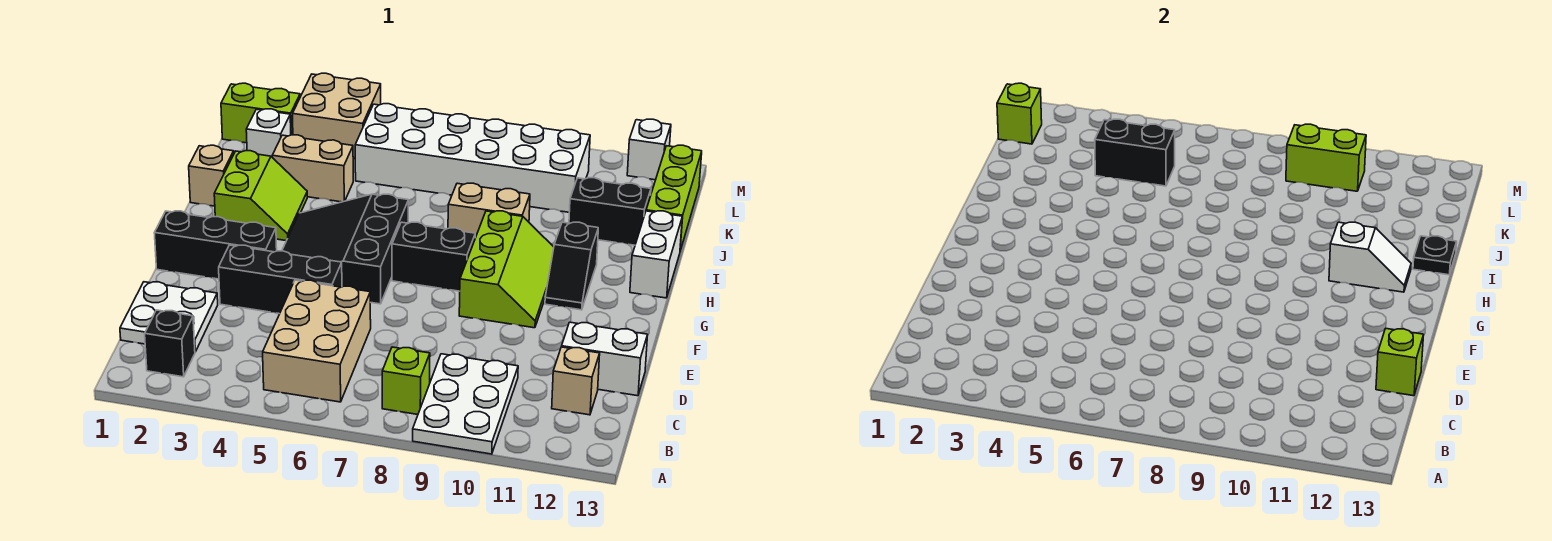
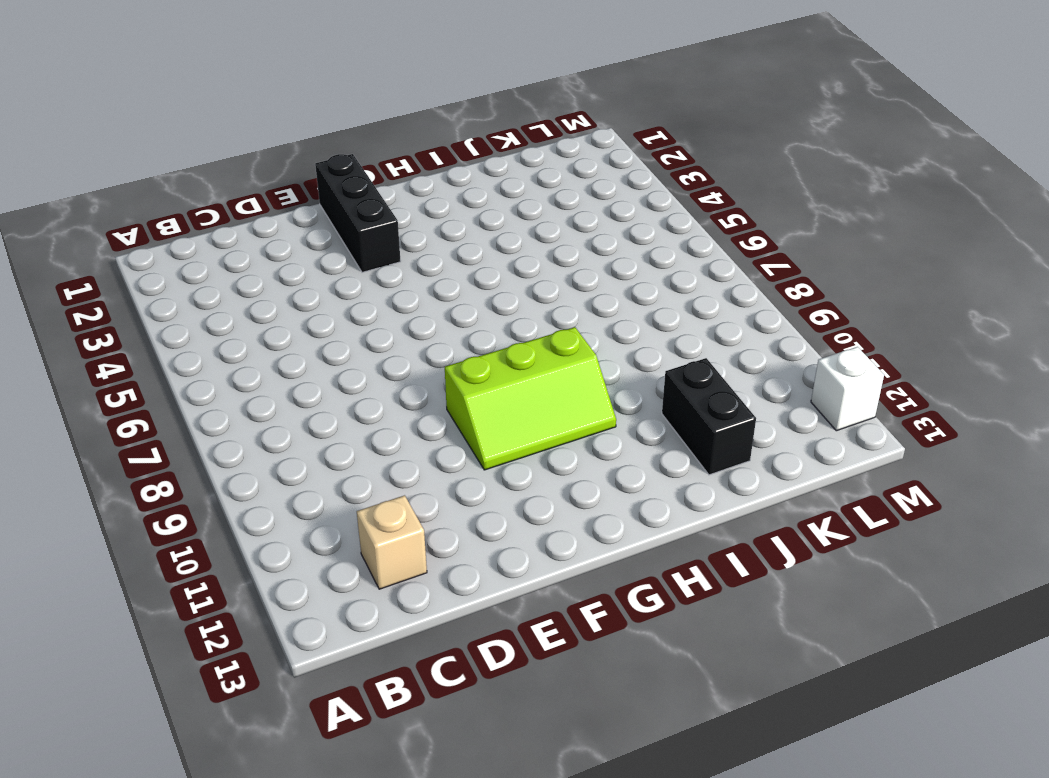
none -> white 2x3 plate [413,354,518,454]
none -> black 1x1 brick [145,310,195,377]
none -> tan 2x3 brick [263,280,371,402]
none -> lime 1x1 brick [382,347,430,414]

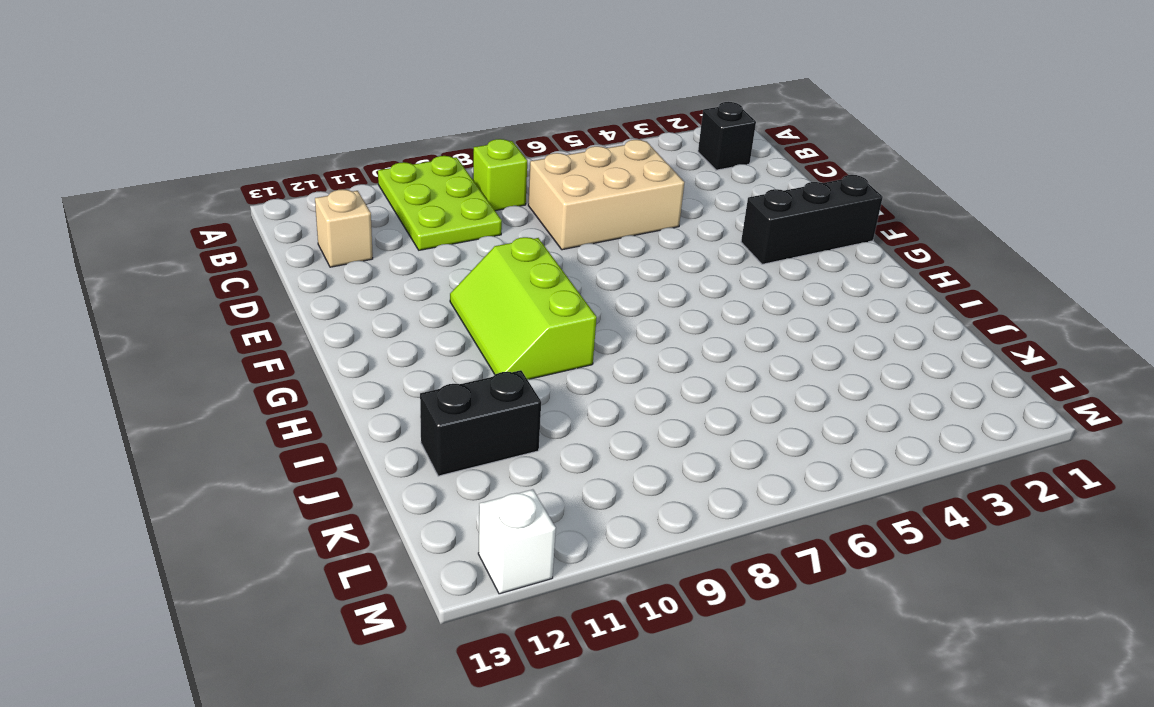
lime 2x3 plate [378,156,502,250] -> white 2x3 plate [413,354,518,454]
tan 2x3 brick [528,140,684,250] -> tan 2x3 brick turned to [263,280,371,402]
none -> white 2x2 plate [120,282,218,352]
none -> white 1x2 brick [562,322,648,396]
none -> black 1x3 brick [219,245,342,314]
none -> black 3x3 slope [282,194,409,304]

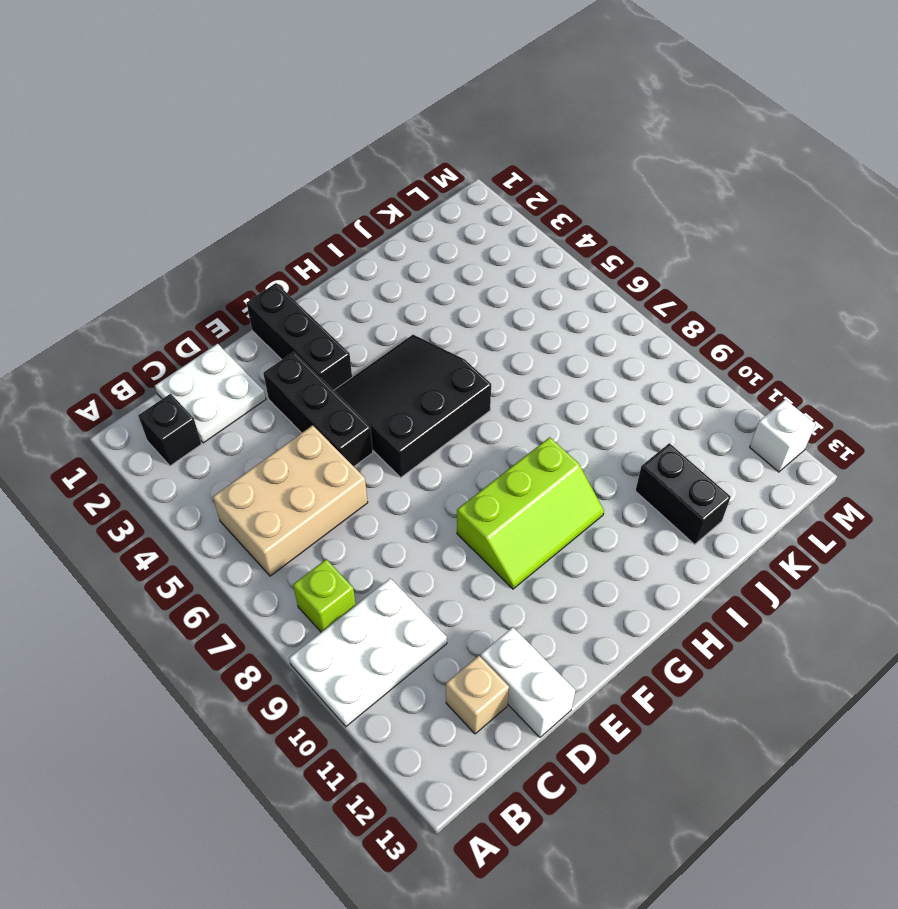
none -> black 1x2 brick [392,222,475,291]
none -> black 1x2 slope [545,222,598,310]
none -> lime 2x2 slope [214,151,307,241]
none -> white 1x2 brick [630,211,682,298]

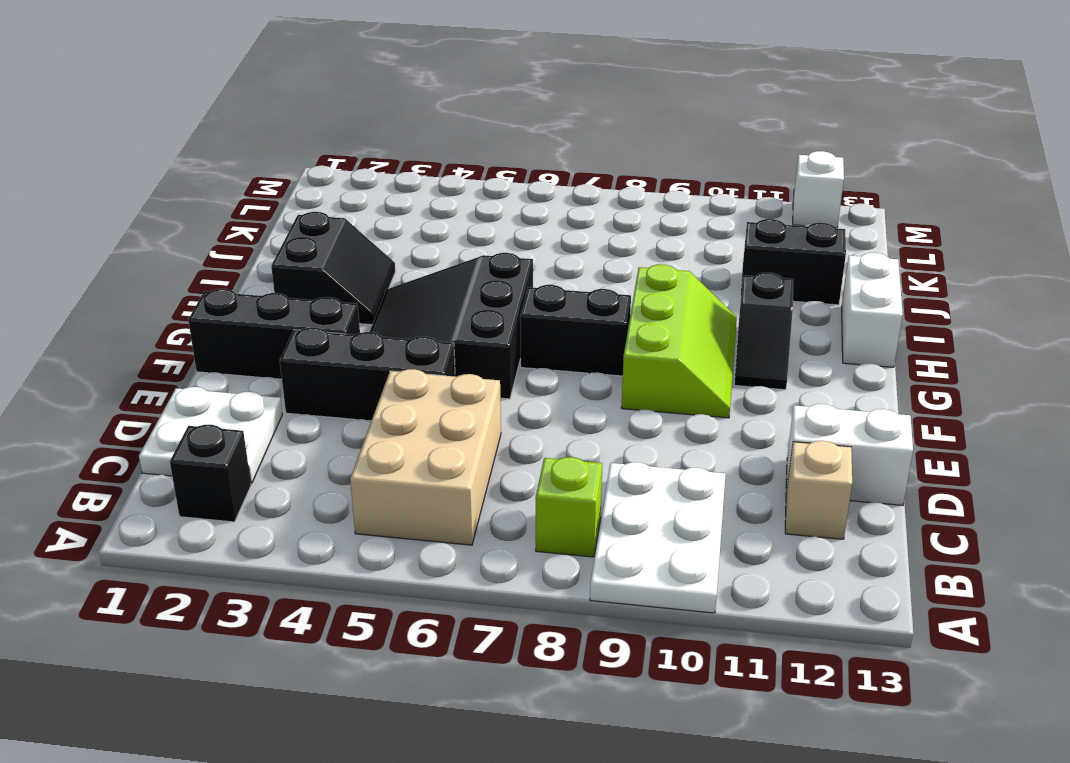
black 2x2 slope [271,212,395,325] -> lime 2x2 slope [214,151,307,241]
none -> tan 1x1 brick [189,145,234,206]
none -> tan 1x2 brick [448,183,530,238]
none -> tan 1x2 brick [272,135,353,202]
none -> lime 1x3 brick [646,145,702,251]

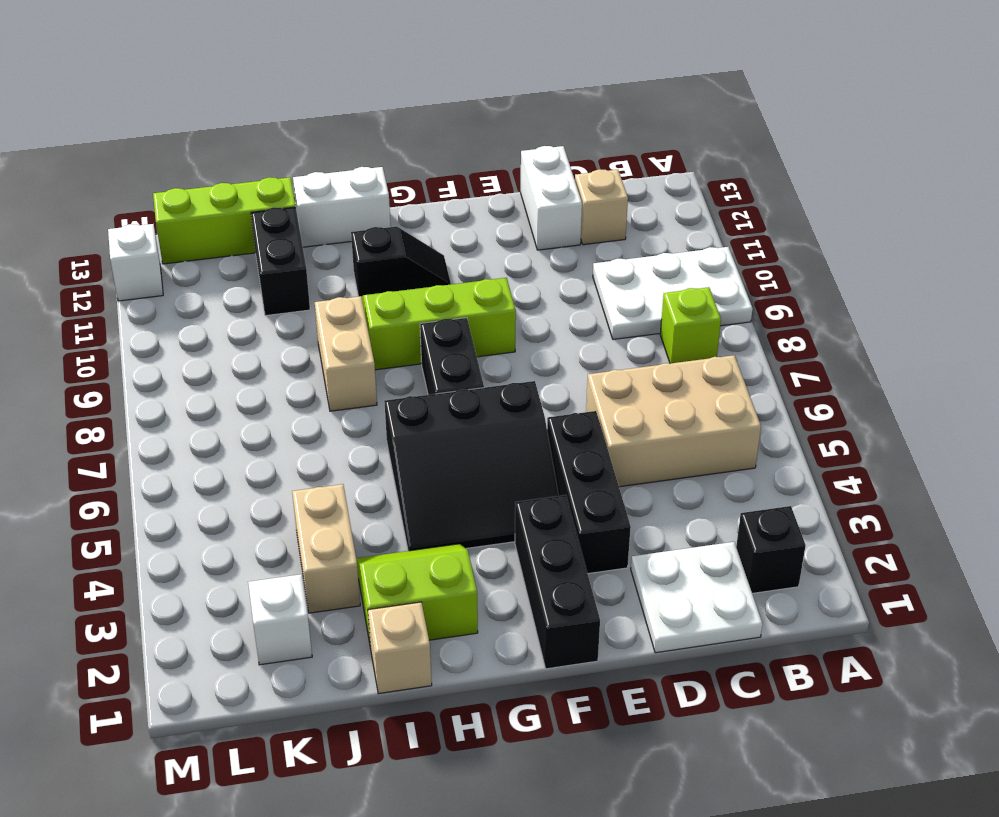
none -> white 2x6 brick [355,104,590,212]
none -> lime 1x2 brick [221,83,300,143]
none -> tan 2x2 brick [293,73,381,159]
none -> lime 1x1 brick [1376,328,1424,396]

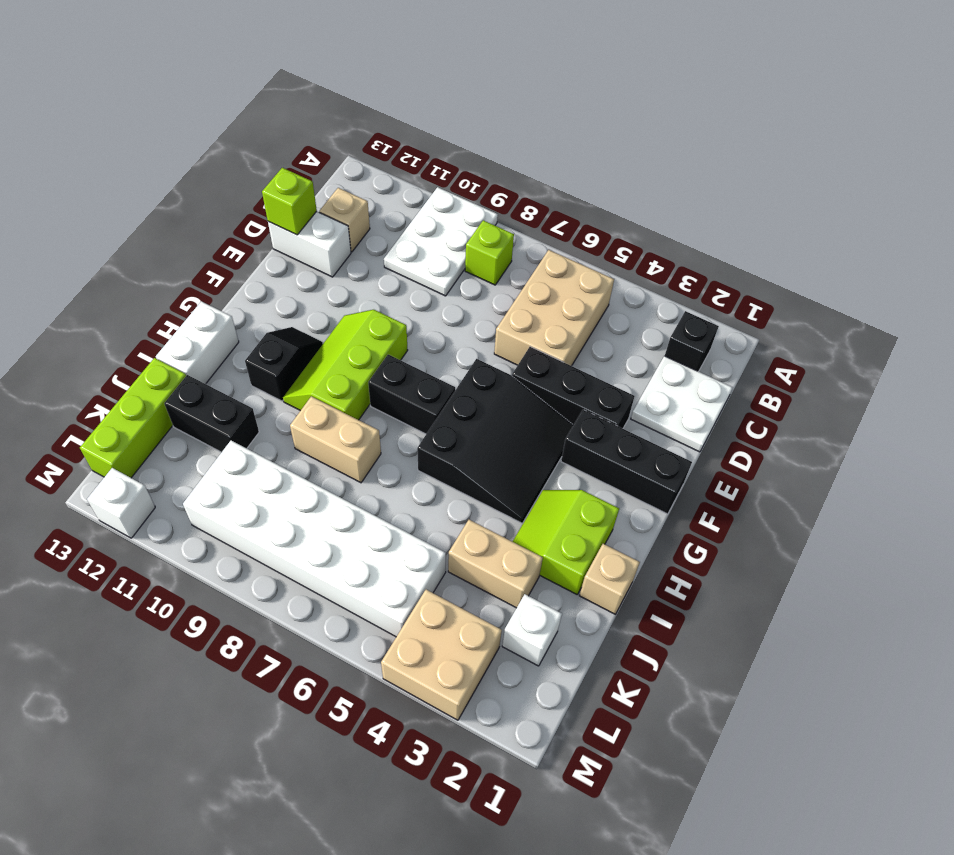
none -> lime 1x2 brick [221,83,300,143]
none -> white 1x2 slope [1329,222,1411,292]
none -> black 1x1 plate [1413,236,1457,275]
none -> black 1x2 brick [1095,119,1175,186]

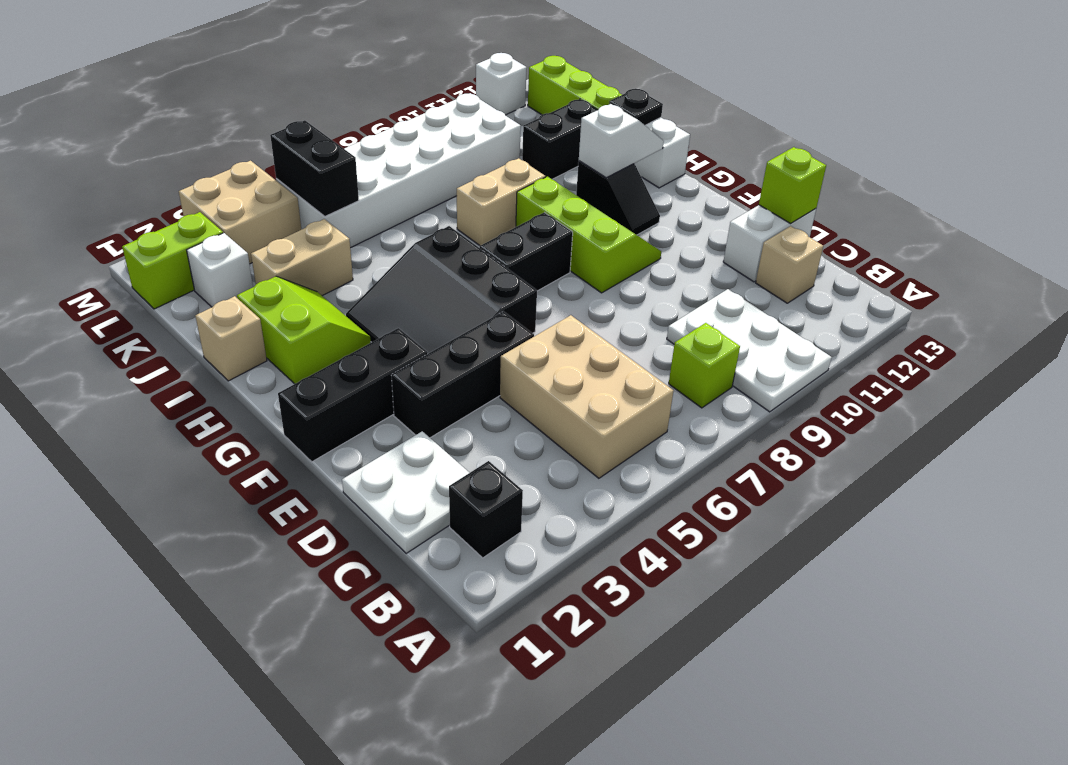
black 1x2 brick [270,120,359,217] -> black 1x2 brick turned to [1095,119,1175,186]
none -> lime 1x1 brick [997,83,1042,144]
none -> lime 1x2 brick [1286,124,1366,191]

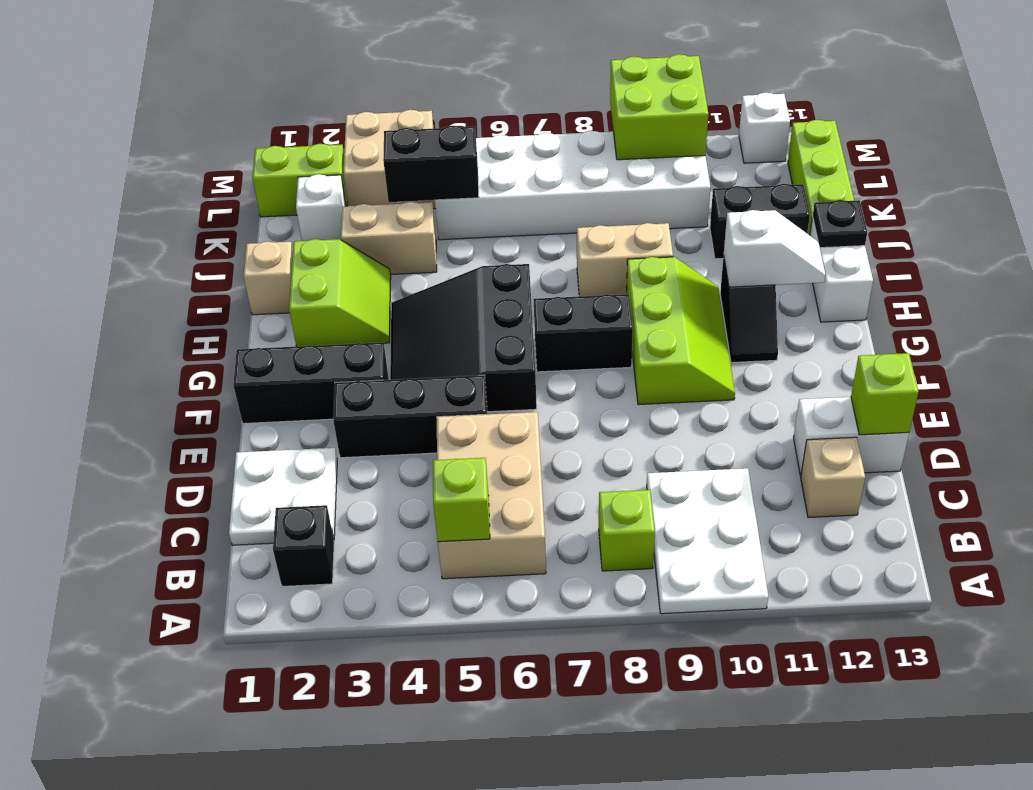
lime 1x1 brick [433,458,490,542] -> lime 1x1 brick moved to [997,83,1042,144]
lime 2x2 brick [610,54,708,160] -> lime 1x2 brick [1286,124,1366,191]

